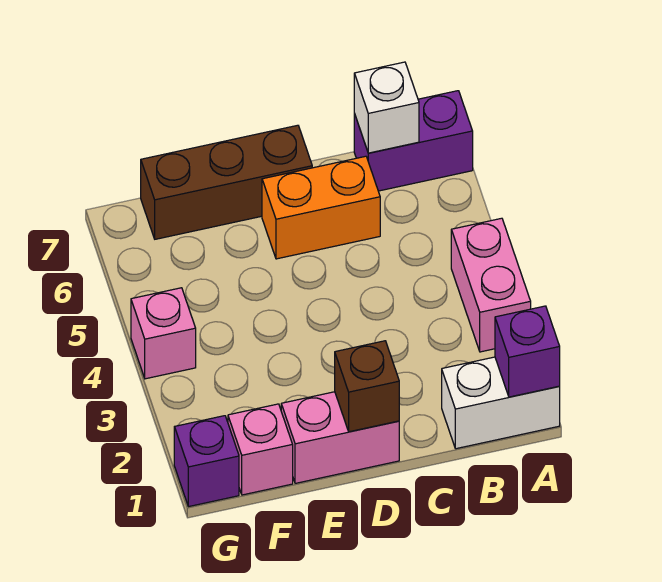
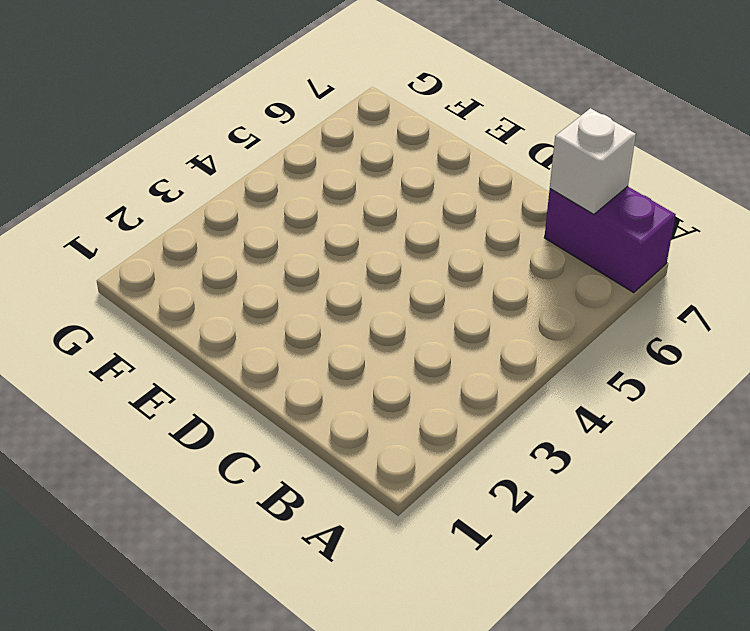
none -> white 1x2 brick [442,357,560,449]
none -> pink 1x2 brick [451,218,531,352]
none -> orange 1x2 brick [262,156,380,259]

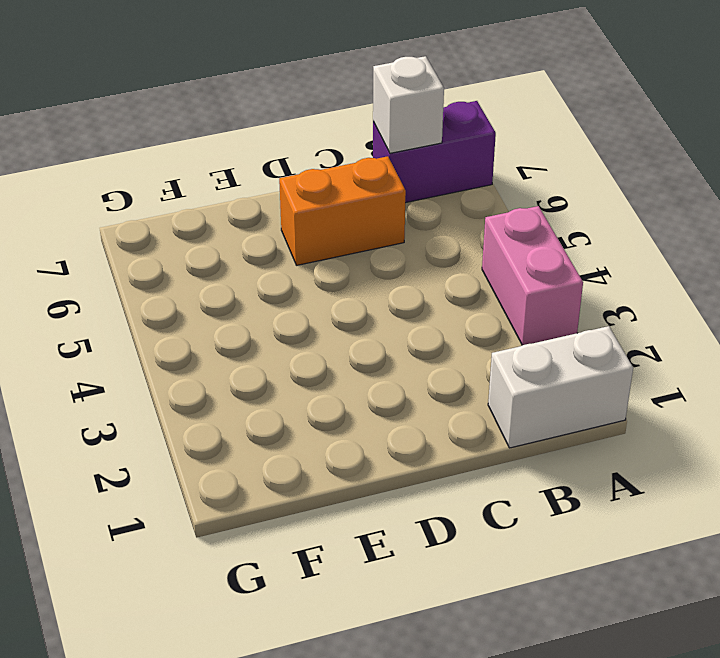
none -> pink 1x2 brick [281,392,399,483]
none -> brown 1x3 brick [141,125,312,239]
none -> pink 1x1 brick [228,404,293,495]

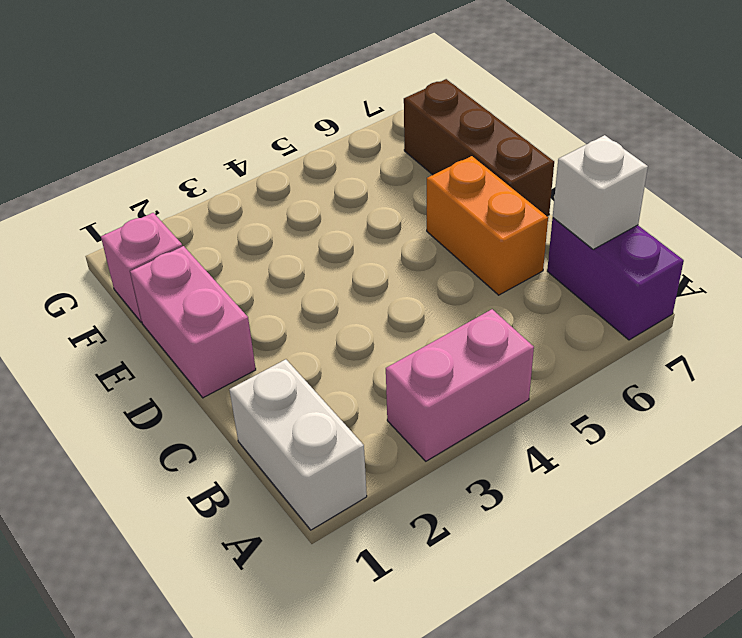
none -> purple 1x1 brick [174,416,239,507]
none -> pink 1x1 brick [131,288,196,379]
none -> purple 1x1 brick [495,306,560,397]

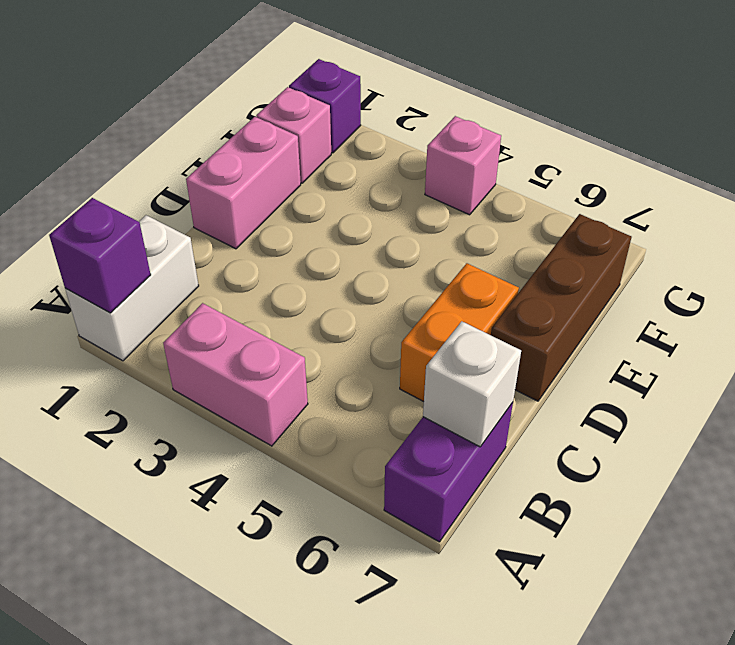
none -> brown 1x1 brick [335,341,399,432]

